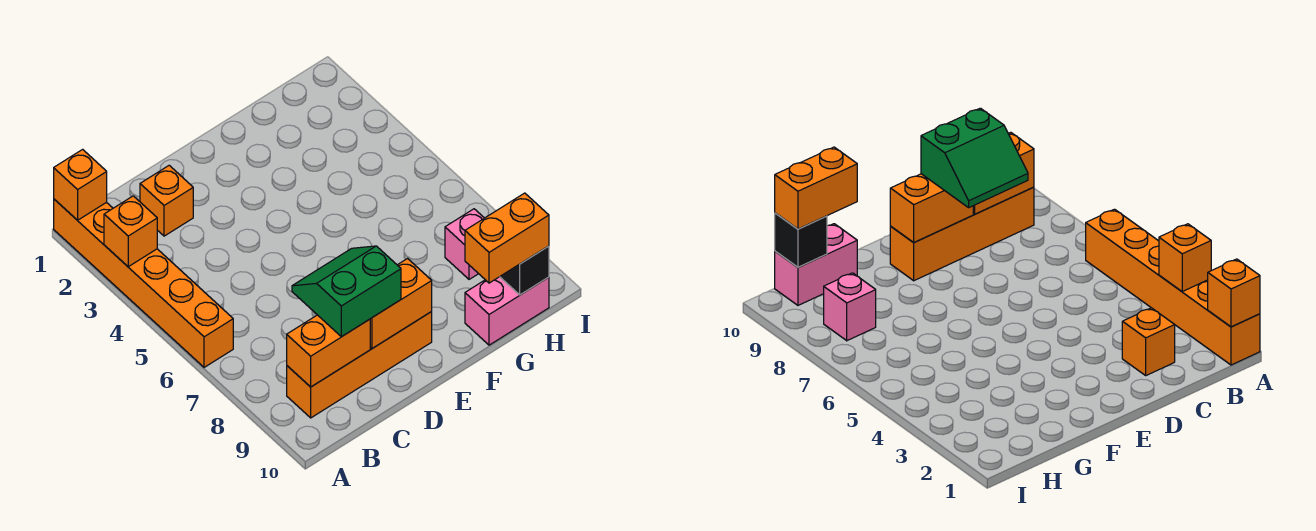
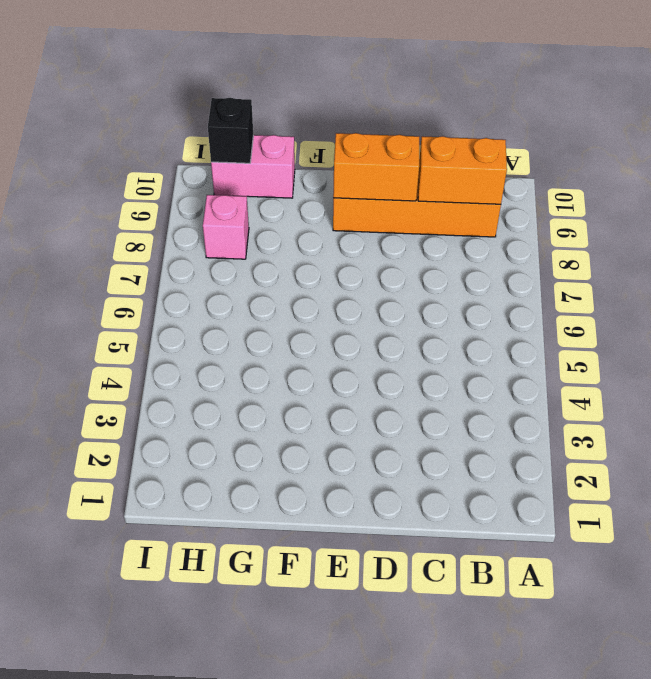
none -> orange 1x6 brick [54,199,233,367]
none -> orange 1x1 brick [140,165,193,236]
none -> orange 1x1 brick [54,149,107,220]

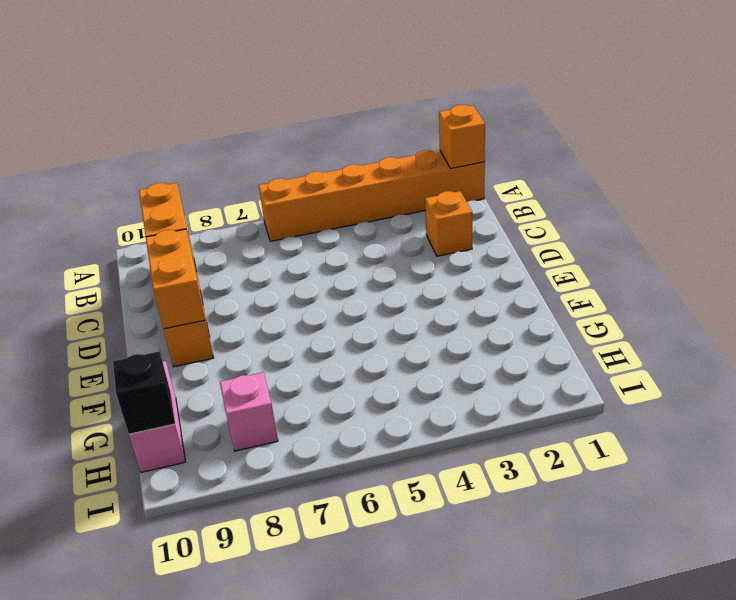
none -> orange 1x1 brick [104,196,157,267]
none -> green 2x2 slope [292,246,401,337]
none -> orange 1x2 brick [465,193,549,283]

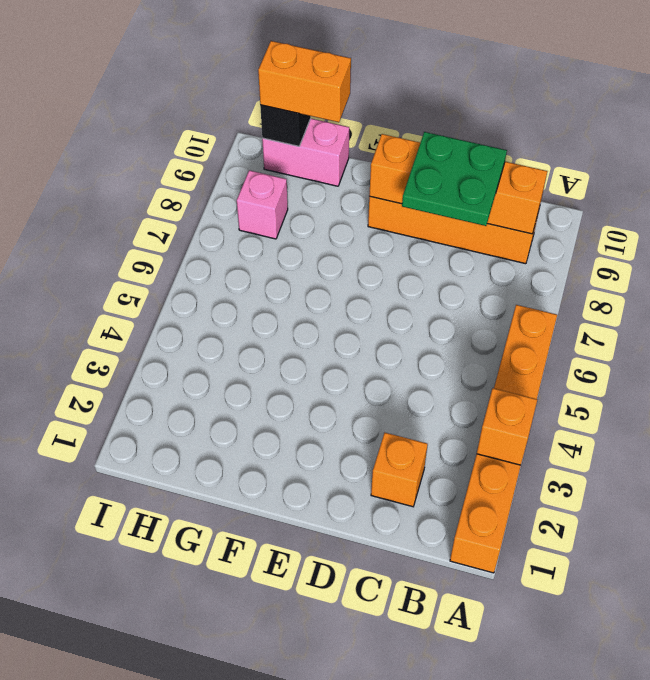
green 2x2 plate [402,132,507,226] -> green 2x2 slope [292,246,401,337]
none -> orange 1x1 brick [54,149,107,220]

